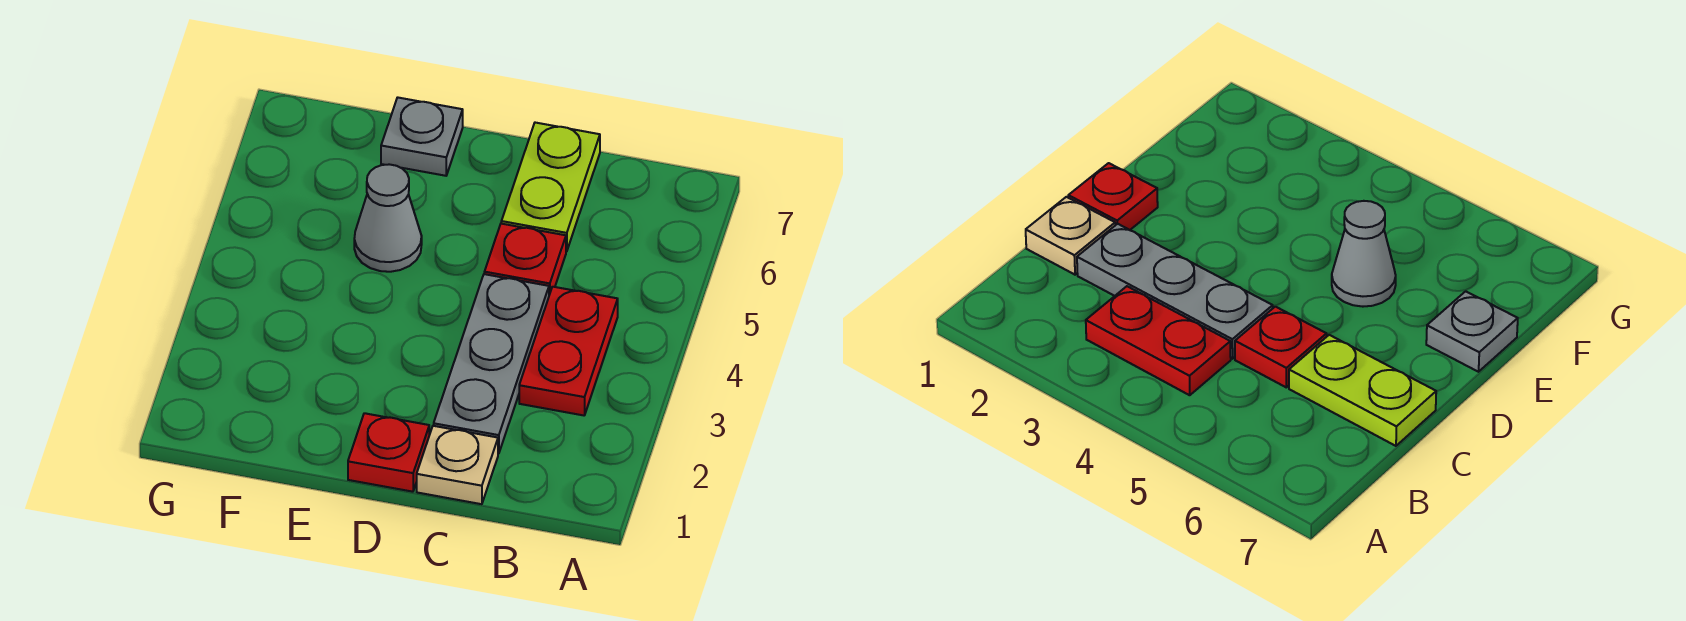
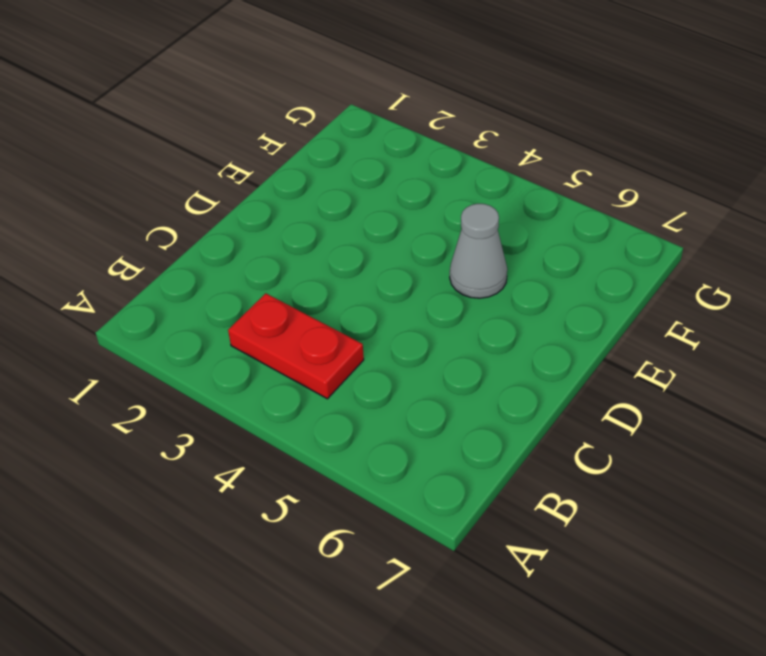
none -> tan 1x1 plate [417,426,498,504]
none -> grey 1x3 plate [434,274,549,454]

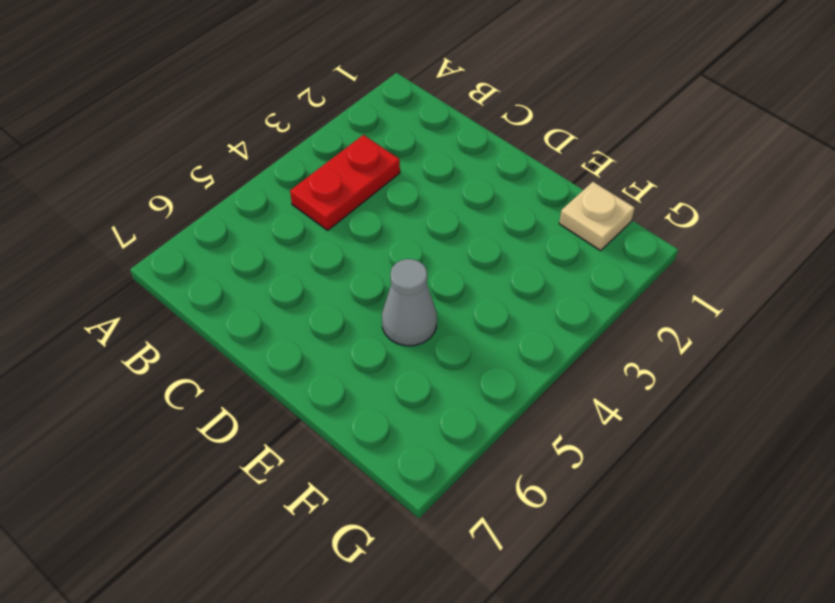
tan 1x1 plate [559,182,635,251] -> tan 1x1 plate moved to [417,426,498,504]
none -> grey 1x3 plate [434,274,549,454]
none -> red 1x1 plate [484,224,566,295]

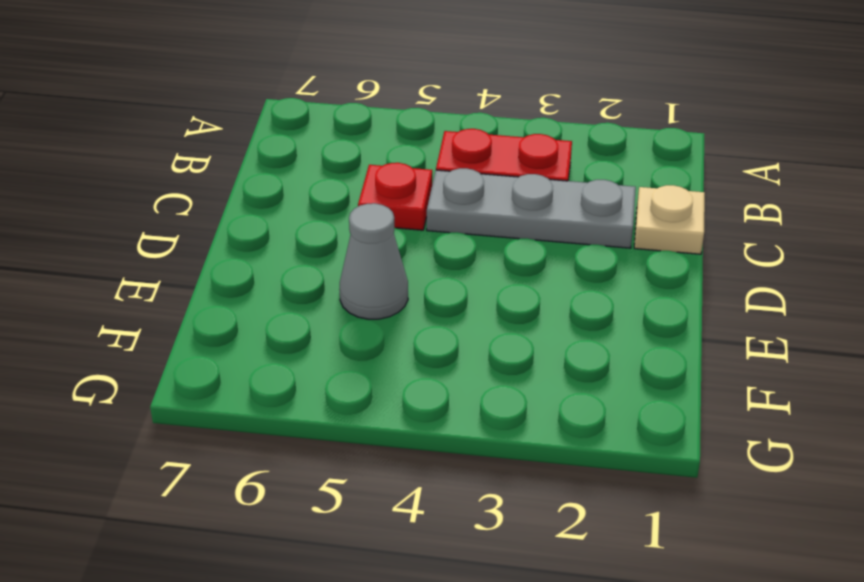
none -> lime 1x2 plate [501,123,600,251]
none -> red 1x1 plate [348,413,429,492]

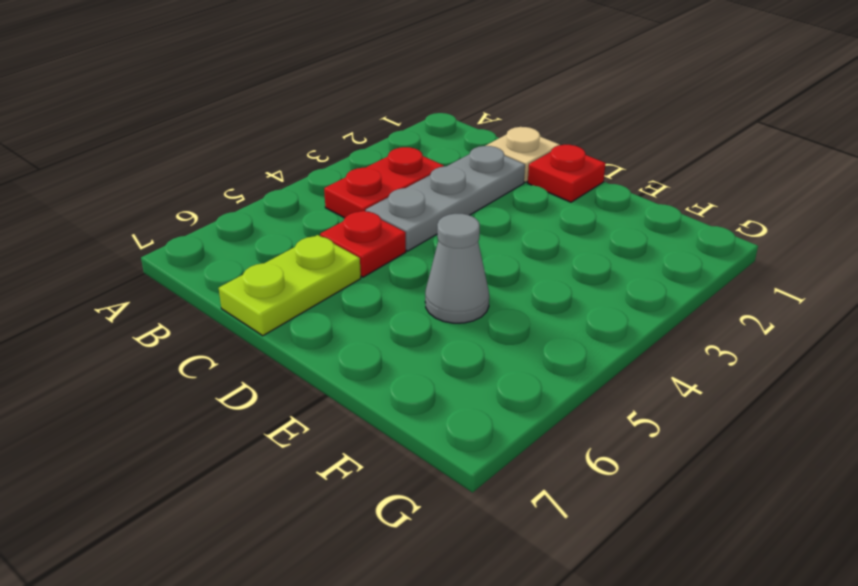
none -> grey 1x1 plate [381,97,463,176]

